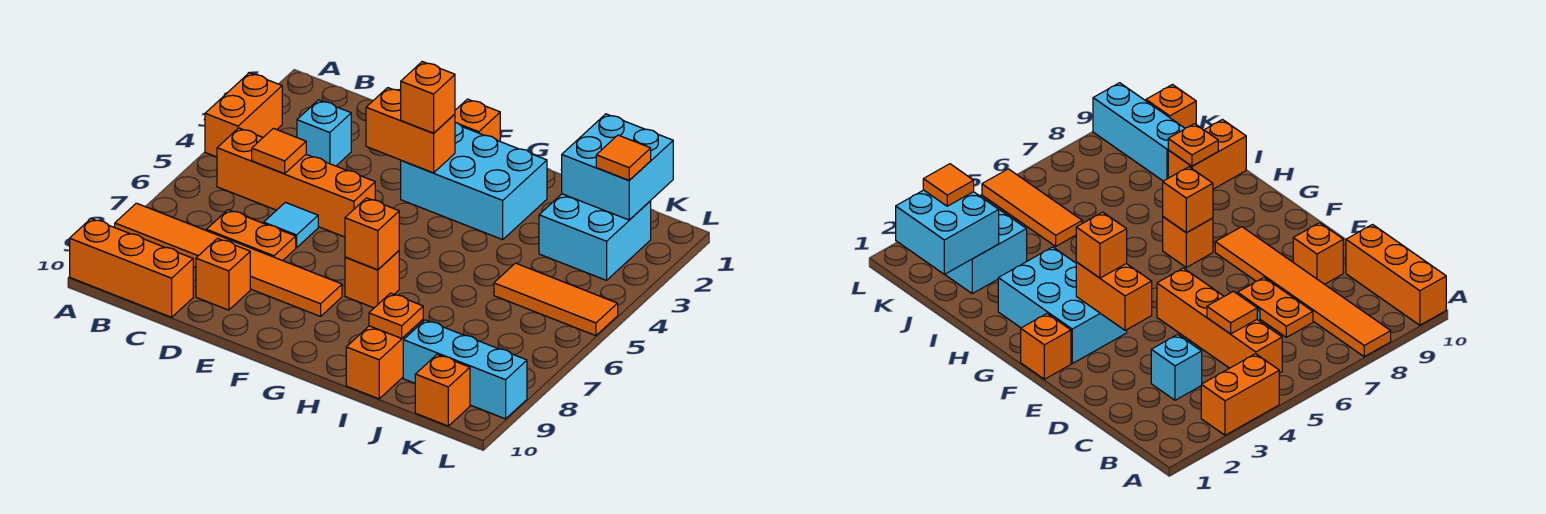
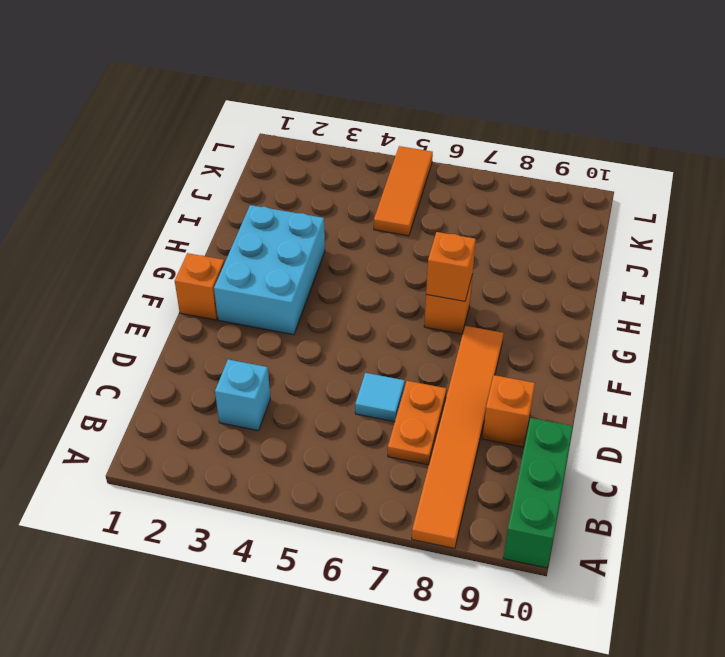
green 1x3 brick [503,418,573,568] -> orange 1x3 brick [70,219,193,317]
none -> orange 1x2 brick [205,73,282,157]
none -> orange 1x4 brick [217,128,375,237]
none -> orange 1x2 brick [346,320,423,399]

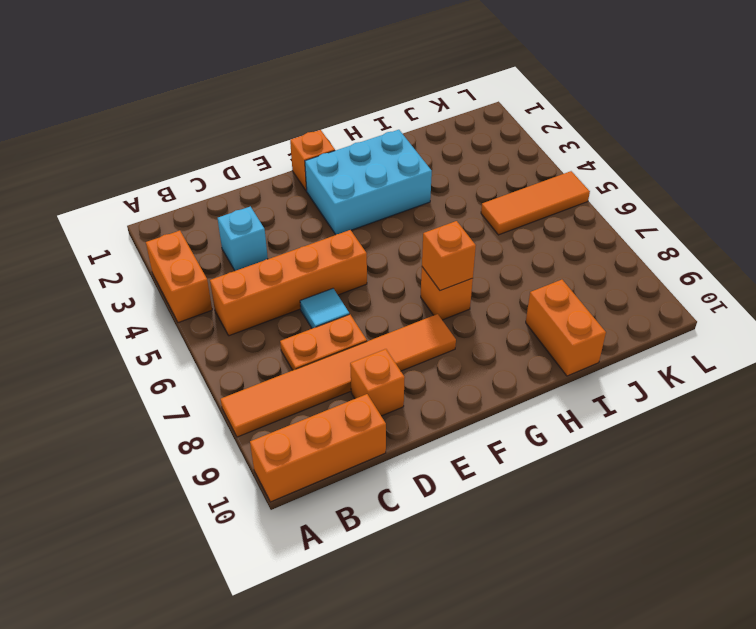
none -> cyan 2x2 brick [539,194,651,280]
none -> cyan 1x3 brick [403,320,527,419]
none -> orange 1x1 brick [415,354,470,426]

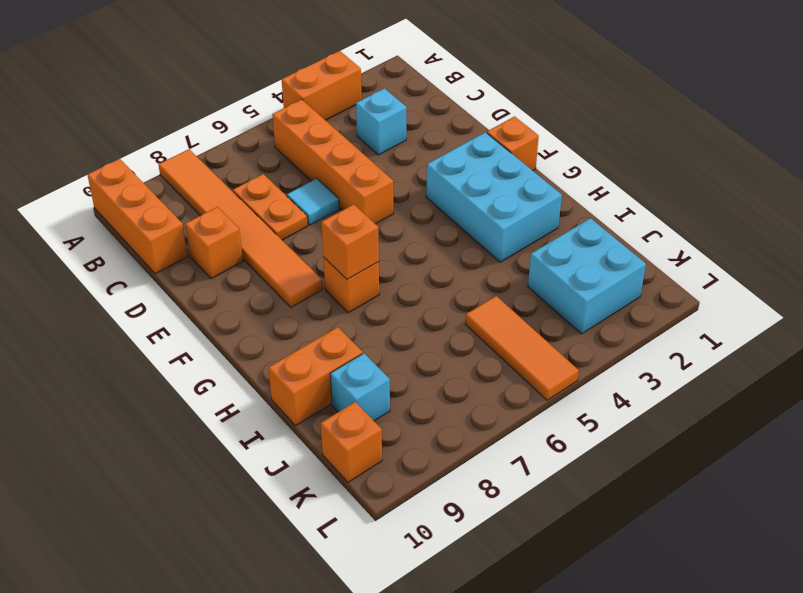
cyan 1x1 brick [330,353,390,421] -> cyan 1x3 brick [403,320,527,419]
none -> orange 1x1 tile [252,128,306,174]
none -> orange 1x2 brick [366,88,455,173]
none -> orange 1x1 plate [369,293,423,338]

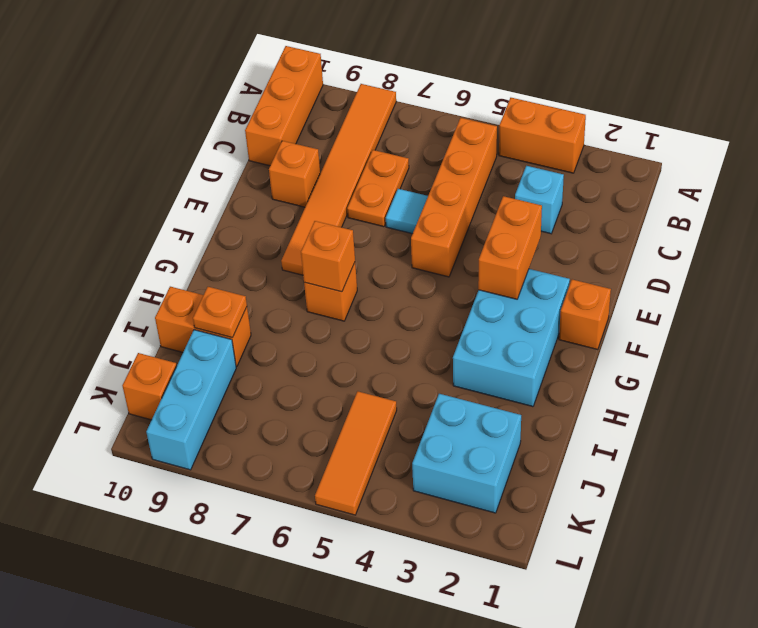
none -> orange 1x1 tile [252,128,306,174]
none -> cyan 2x2 brick [562,114,673,220]
none -> orange 1x1 brick [401,62,455,133]

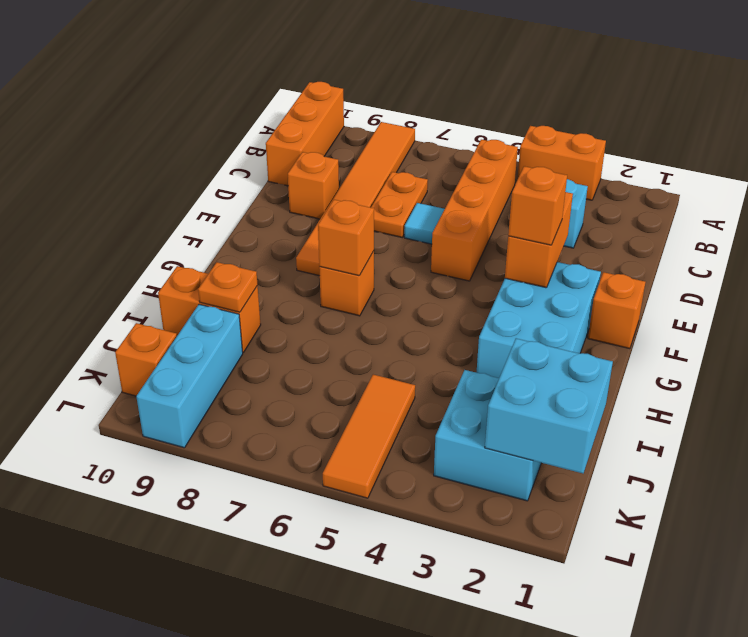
none -> orange 1x1 tile [252,128,306,174]
none -> orange 1x1 tile [596,135,651,180]

